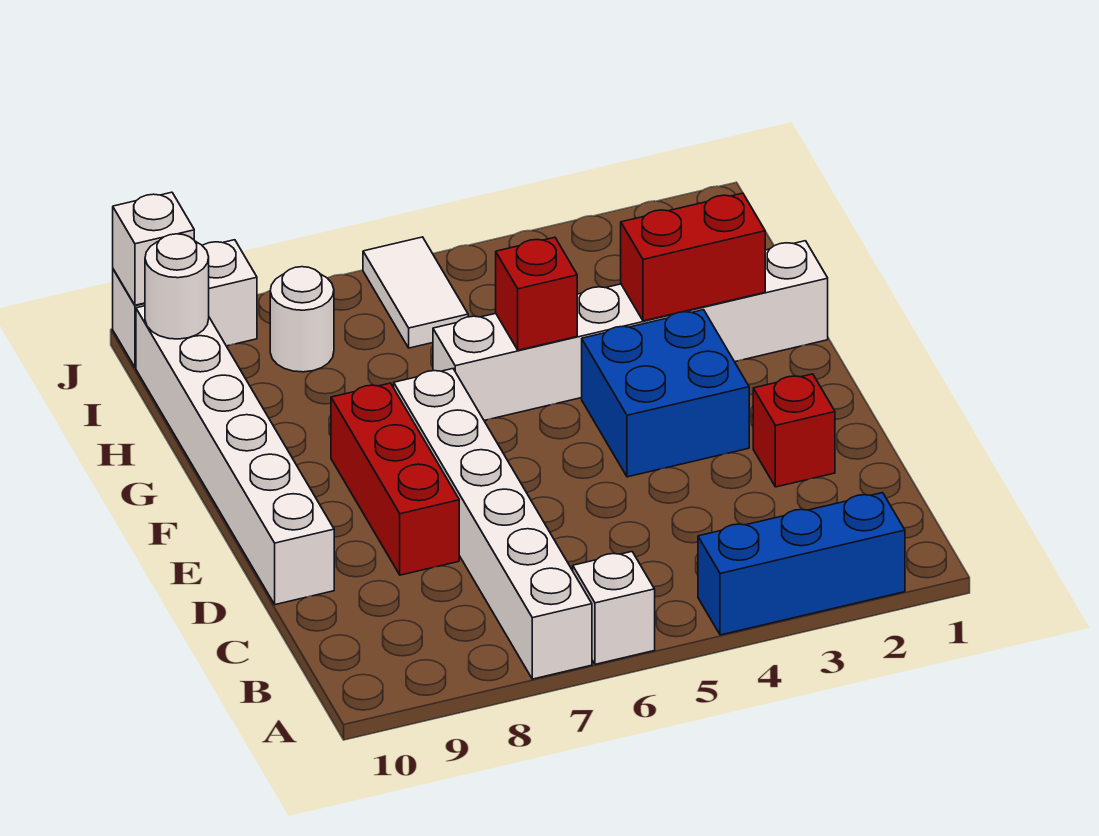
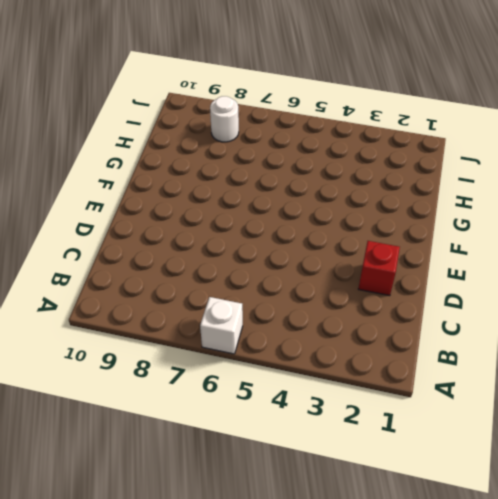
none -> blue 1x3 brick [698,493,905,635]
none -> white 1x6 brick [394,369,592,679]
none -> red 1x3 brick [331,383,459,575]

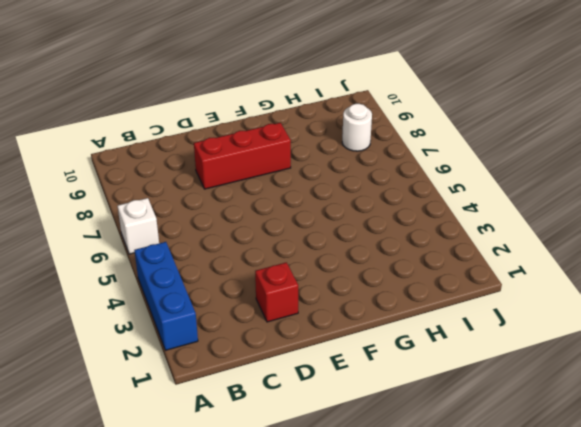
none -> white 1x6 brick [394,369,592,679]
none -> white 1x6 brick [136,306,334,605]
none -> blue 2x2 brick [582,310,749,477]

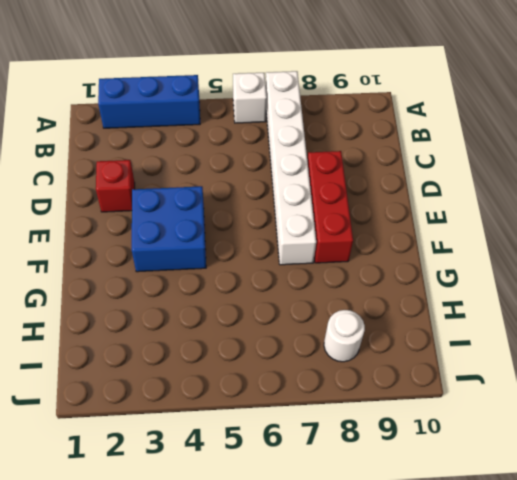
none -> white 1x6 brick [136,306,334,605]
none -> white 1x6 brick [433,241,828,421]
none -> white 1x2 tile [363,237,468,348]

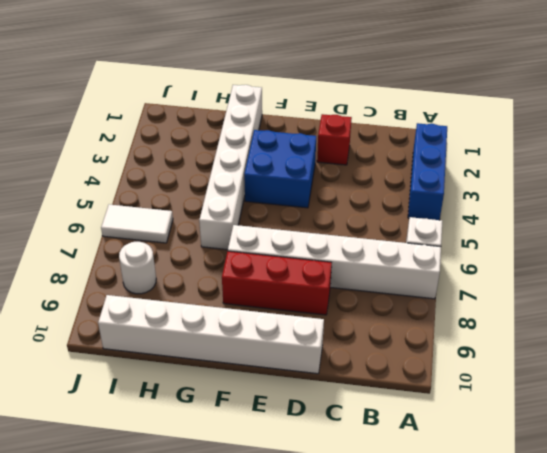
none -> white 1x2 brick [113,240,257,367]
none -> red 1x2 brick [621,193,765,321]
none -> red 1x1 brick [496,237,577,350]

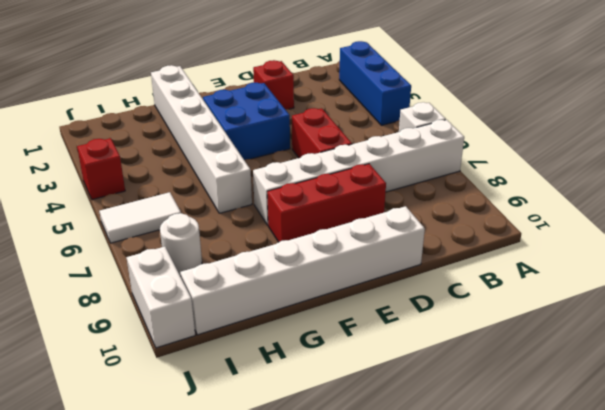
red 1x2 brick [292,108,352,158] -> red 1x2 brick moved to [621,193,765,321]
red 1x1 brick [77,138,125,200] -> red 1x1 brick moved to [496,237,577,350]
none -> white 1x1 round brick [145,234,209,339]
none -> white 1x1 brick [113,192,194,305]

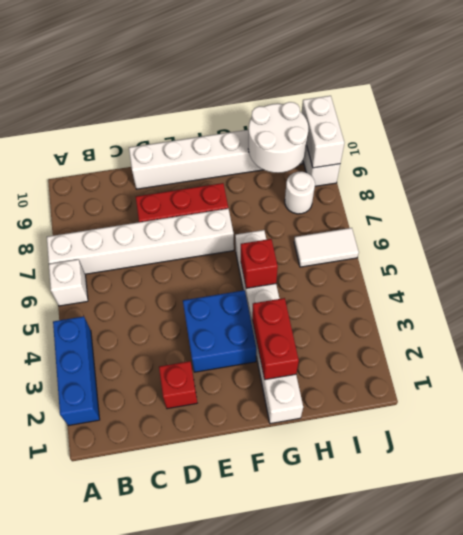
white 2x2 round brick [248,102,308,173] -> white 1x1 round brick [145,234,209,339]
white 1x2 brick [302,96,344,168] -> white 1x1 brick [113,192,194,305]

